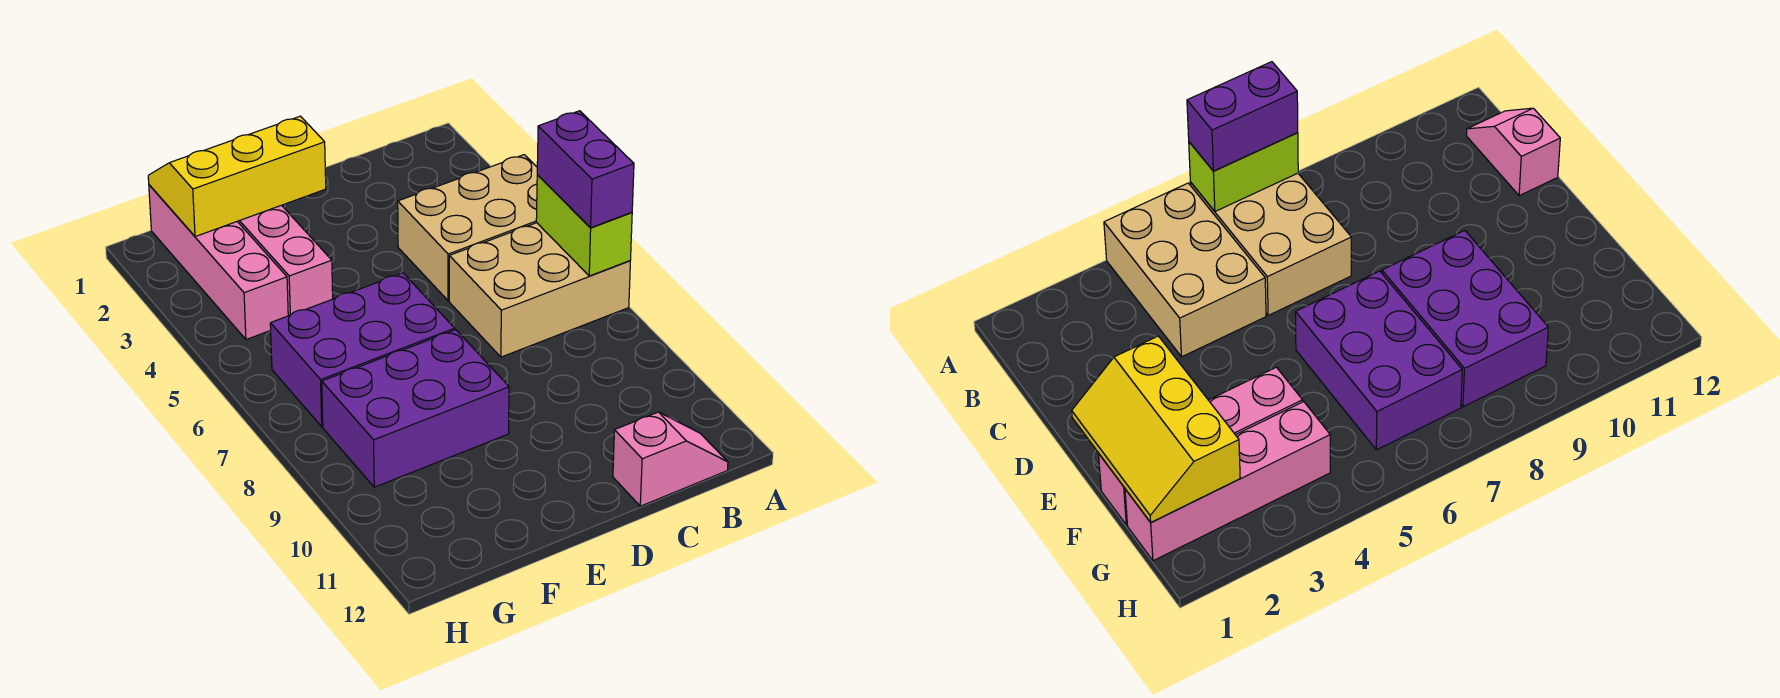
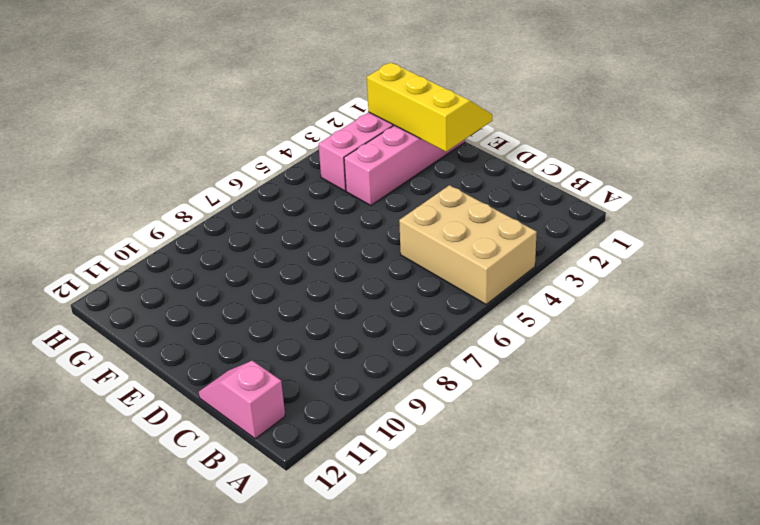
pink 1x2 slope [199,361,285,439] -> pink 1x2 slope turned to [613,412,728,506]
none -> tan 2x3 brick [449,223,630,357]
none -> purple 2x3 brick [270,273,455,427]

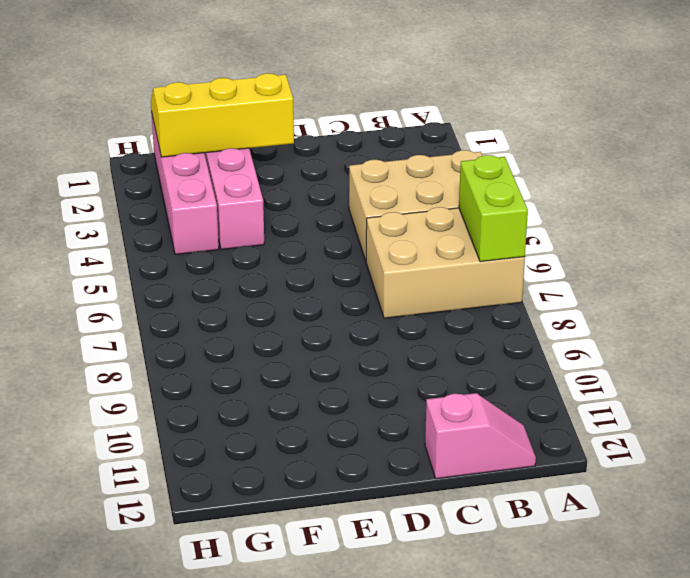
none -> purple 2x3 brick [270,273,455,427]
none -> purple 2x3 brick [322,330,509,487]

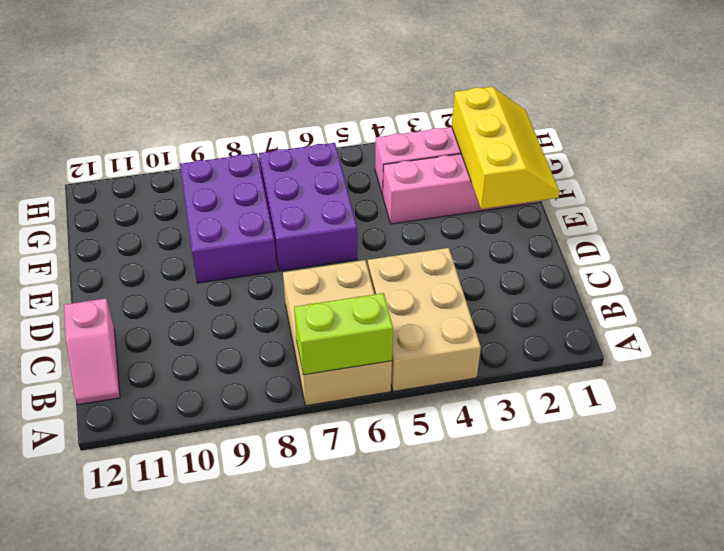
none -> purple 1x2 brick [537,111,634,228]

